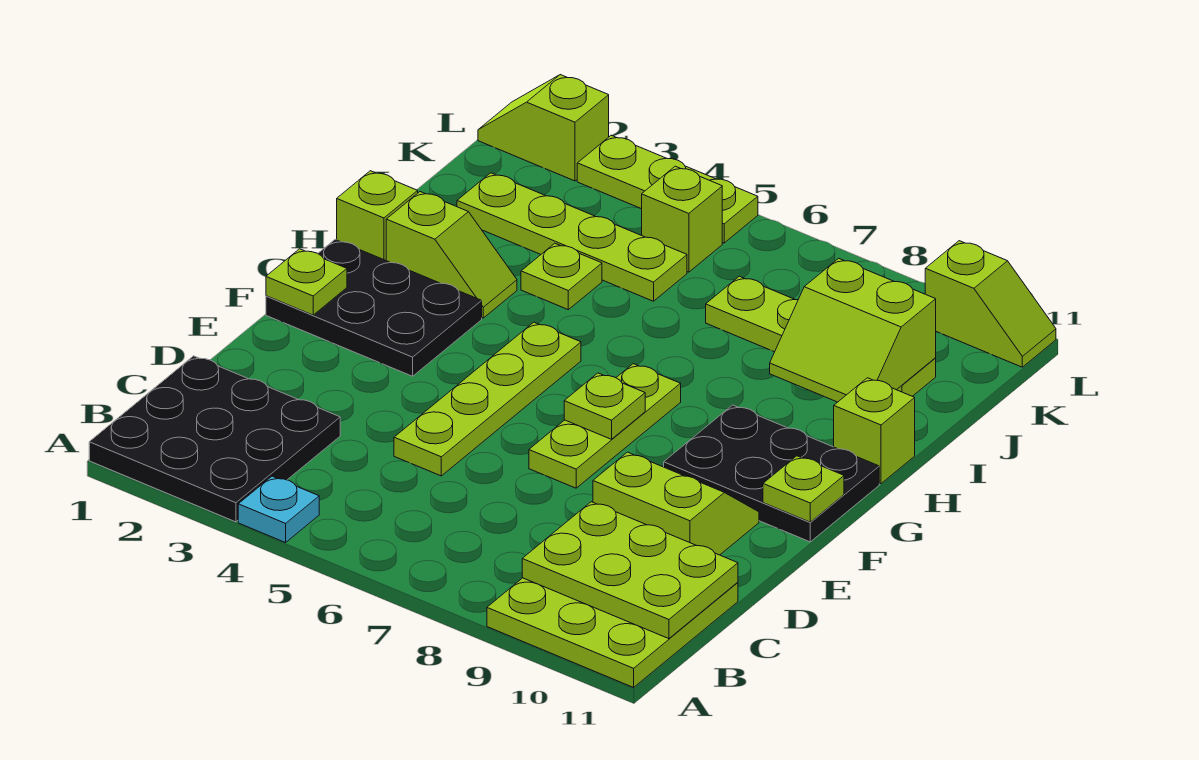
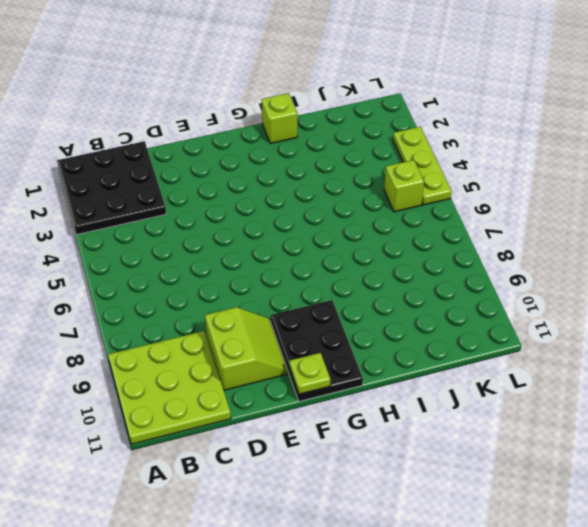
none -> cyan 1x1 plate [238,476,319,543]
none -> lime 1x4 plate [394,322,581,476]
none -> lime 1x3 plate [529,364,681,488]

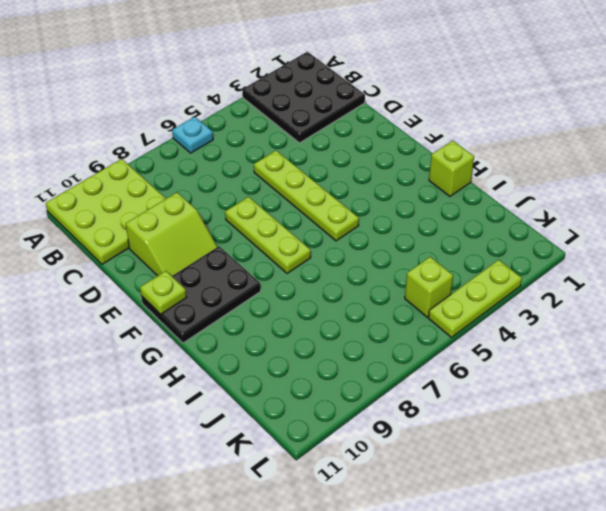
cyan 1x1 plate [172,117,213,153] -> cyan 1x1 plate moved to [238,476,319,543]
none -> black 2x3 plate [266,240,482,376]
none -> lime 1x2 slope [386,192,517,318]
none -> lime 1x1 brick [834,378,915,484]

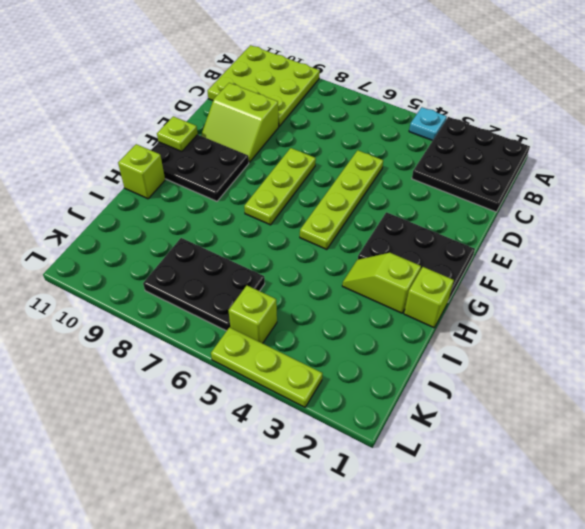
black 2x3 plate [143,238,265,331] -> lime 1x4 plate [706,276,936,396]
none -> lime 1x1 plate [521,243,602,310]
none -> lime 1x4 plate [457,173,687,301]
none -> lime 1x2 slope [478,75,609,181]

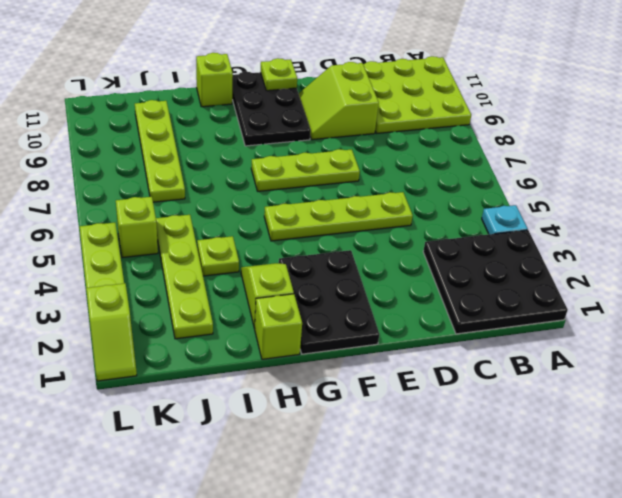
none -> lime 1x2 slope [925,241,1056,367]
none -> lime 2x3 plate [522,502,738,639]
none -> lime 1x1 plate [266,249,347,315]

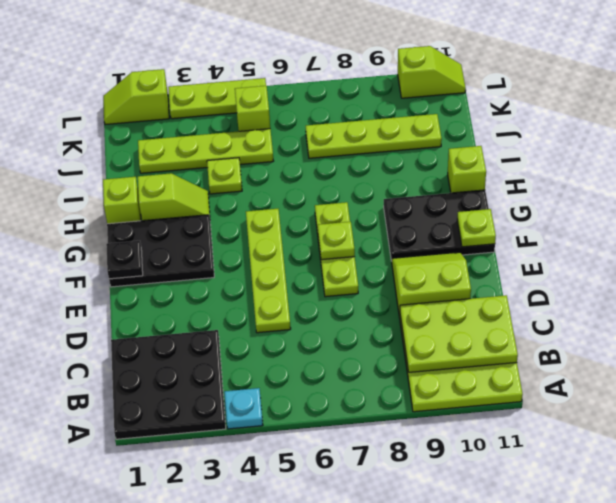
black 1x1 plate [106,241,143,279] -> lime 1x1 plate [266,249,347,315]
none -> lime 2x2 slope [770,258,936,402]

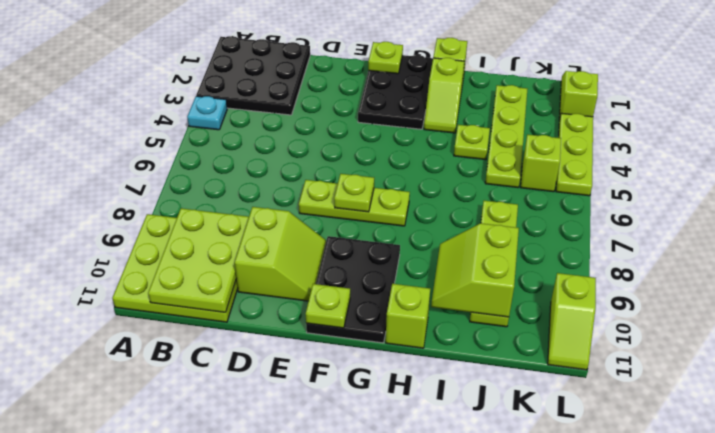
none -> lime 1x4 plate [394,322,581,476]

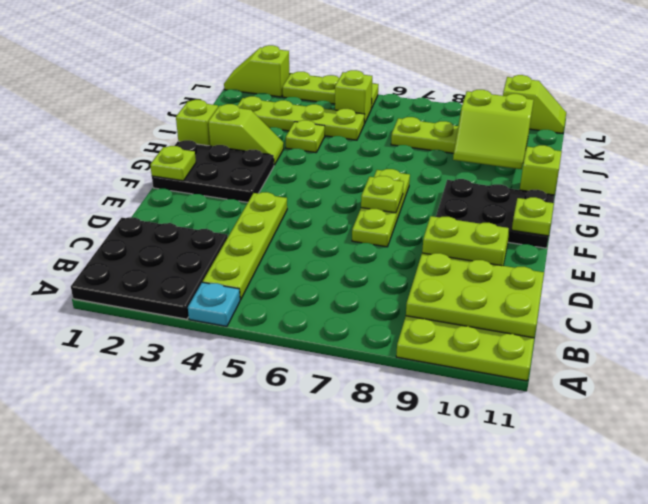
lime 1x4 plate [203,192,287,300] -> lime 1x4 plate moved to [394,322,581,476]

